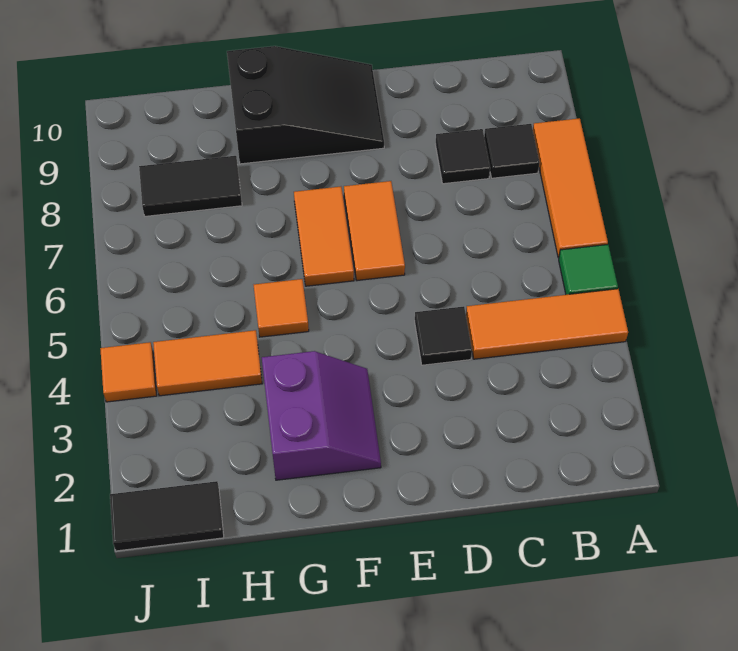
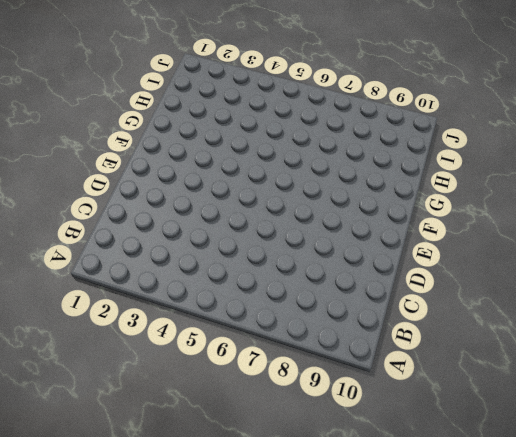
none -> orange 1x3 tile [466,289,628,359]
none -> green 1x1 tile [559,245,618,295]
none -> orange 1x3 tile [533,118,608,258]

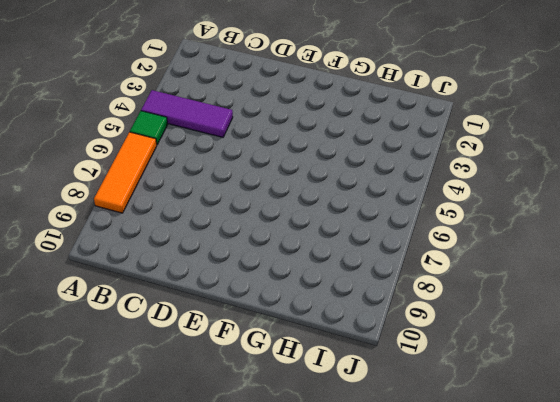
purple 1x3 tile [141,90,233,137] -> orange 1x3 tile [466,289,628,359]
none -> black 1x1 tile [484,124,540,178]
none -> black 1x1 tile [435,129,490,184]
none -> black 1x1 tile [415,306,472,365]

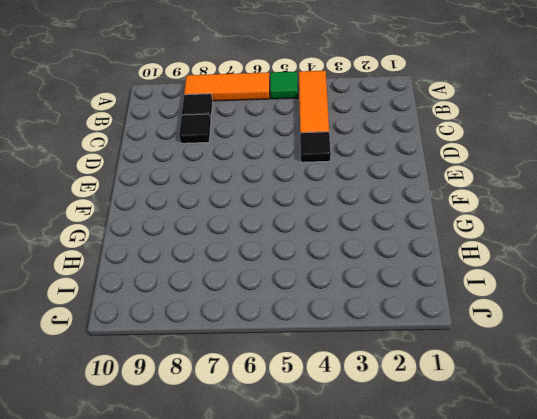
none -> orange 1x2 tile [344,181,405,280]
none -> black 2x3 slope [227,46,384,164]
none -> purple 2x2 slope [262,351,381,480]

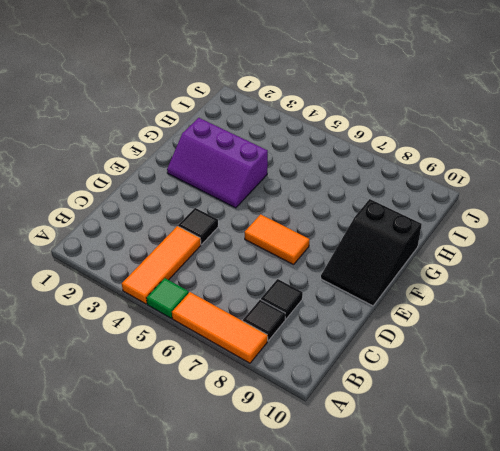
purple 2x3 slope [167,118,268,208] -> purple 2x2 slope [262,351,381,480]
none -> orange 1x2 tile [294,187,354,286]
none -> orange 1x1 tile [254,279,309,337]
none -> orange 1x2 tile [153,330,262,396]

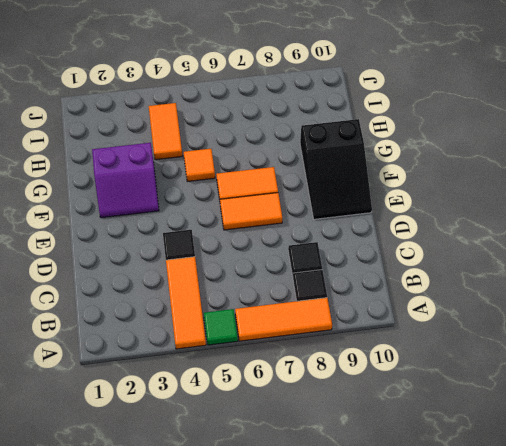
none -> black 1x2 tile [139,156,242,216]
none -> black 1x2 tile [110,481,224,551]
none -> orange 1x1 tile [100,342,157,402]

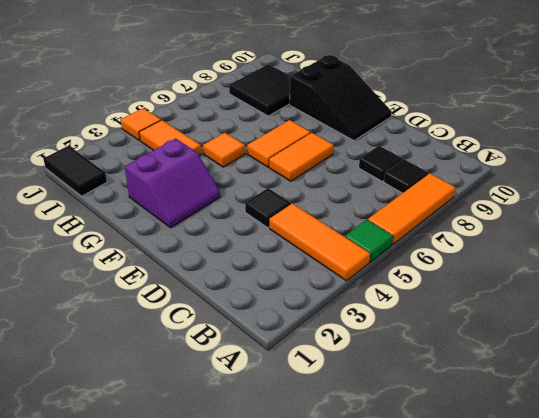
black 2x2 tile [229,64,290,116] -> black 1x2 tile [139,156,242,216]

